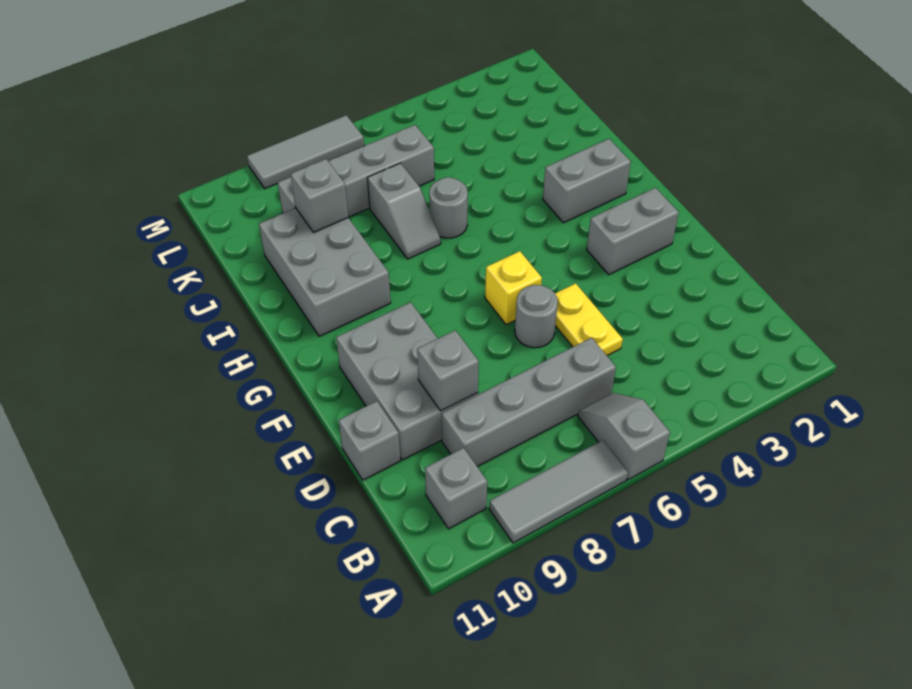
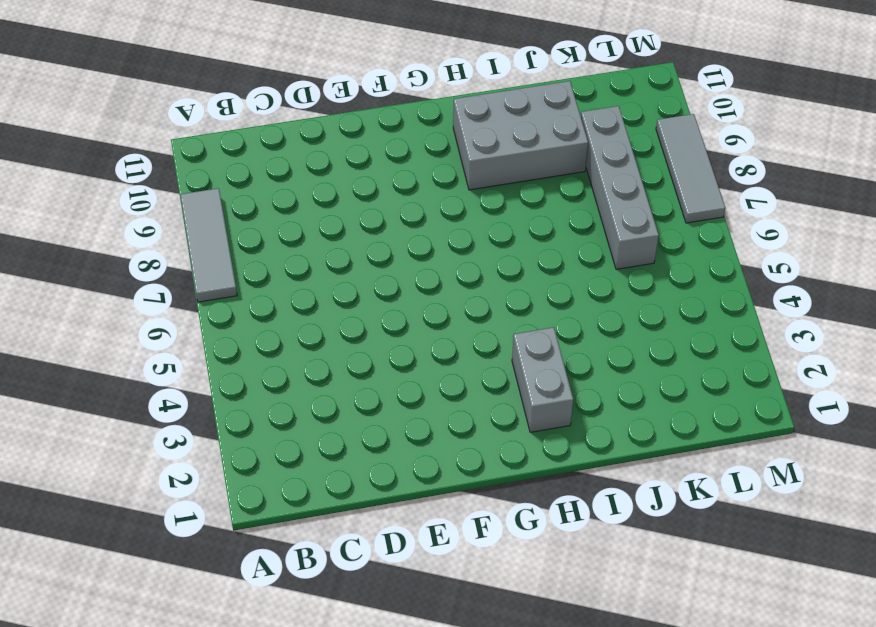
none -> grey 1x2 slope [578,393,670,480]
none -> grey 1x1 brick [425,448,487,529]
none -> grey 1x4 brick [442,338,616,467]

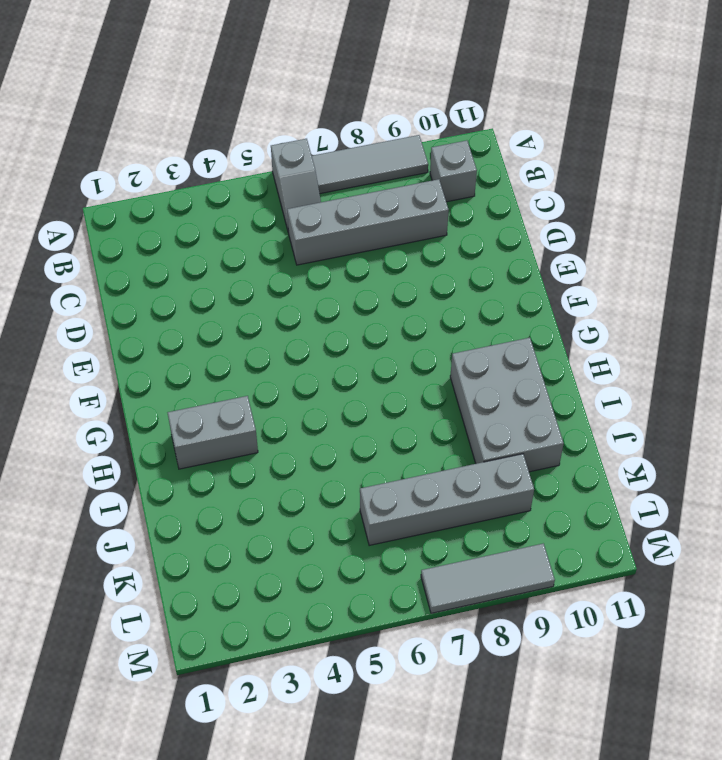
none -> yellow 1x2 plate [555,283,623,356]
none -> grey 2x3 brick [336,302,478,460]
none -> grey 1x1 brick [339,401,400,480]

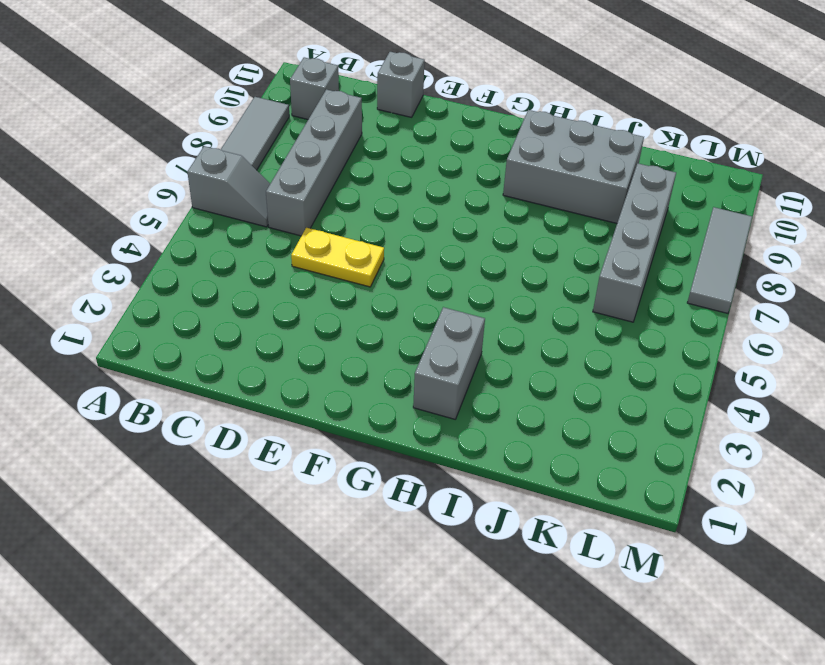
none -> grey 2x3 brick [336,302,478,460]
none -> grey 1x1 round brick [515,285,558,348]
none -> grey 1x2 brick [587,188,679,274]

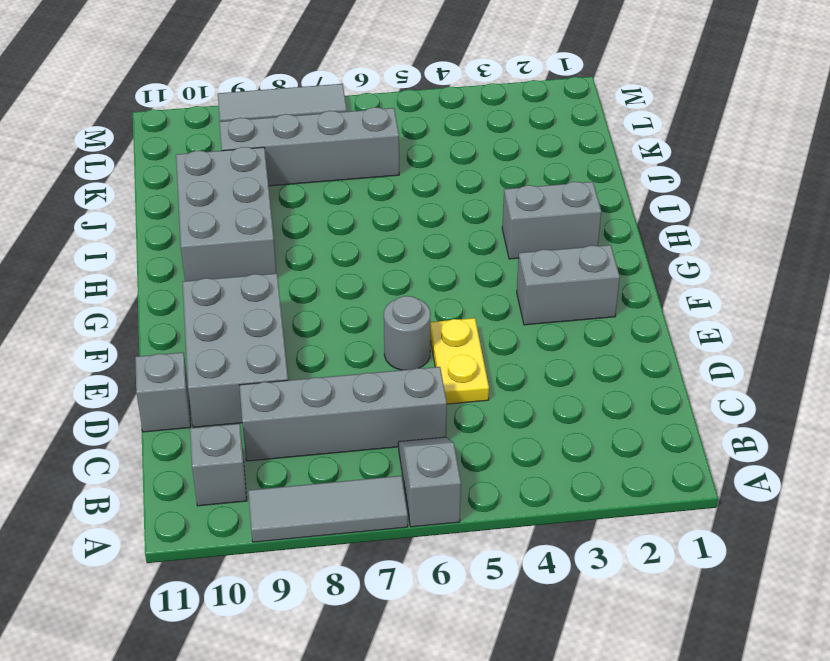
none -> yellow 1x1 brick [485,251,542,325]
none -> grey 1x1 round brick [429,177,468,238]
none -> grey 1x2 slope [367,163,441,259]

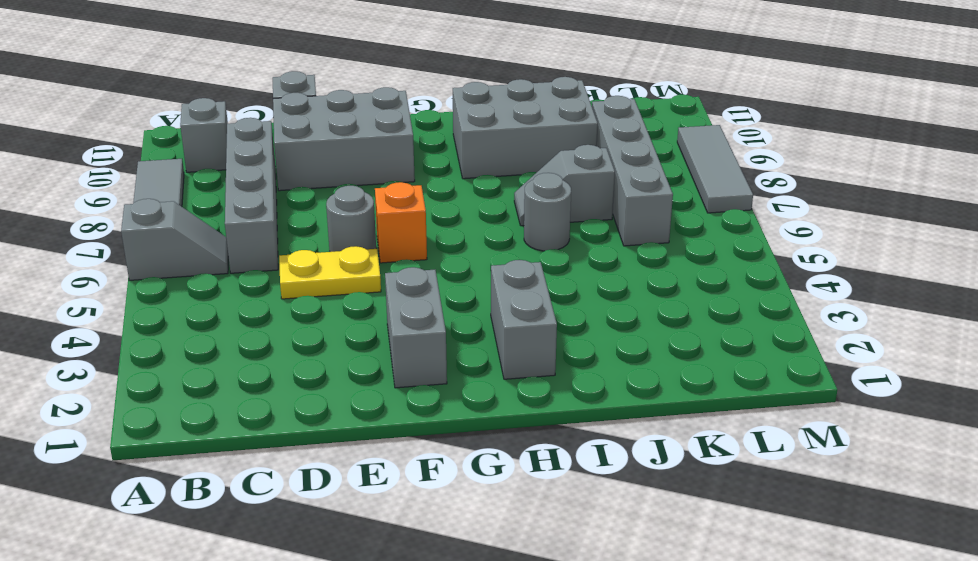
orange 1x1 brick [375,182,427,263] -> yellow 1x1 brick [485,251,542,325]
none -> grey 1x1 brick [417,330,479,411]
none -> grey 1x1 brick [291,159,348,233]

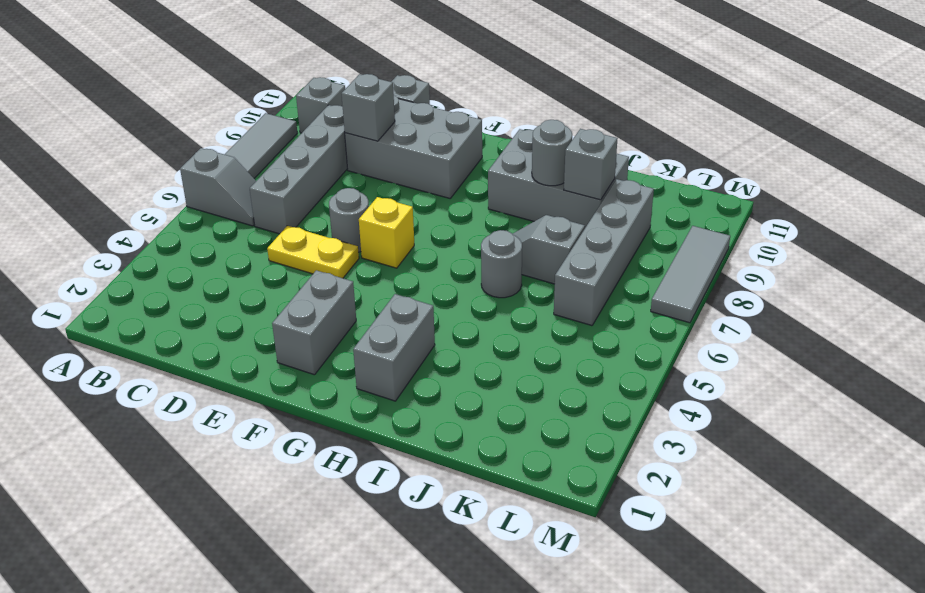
grey 1x1 round brick [532,120,572,186] -> none

